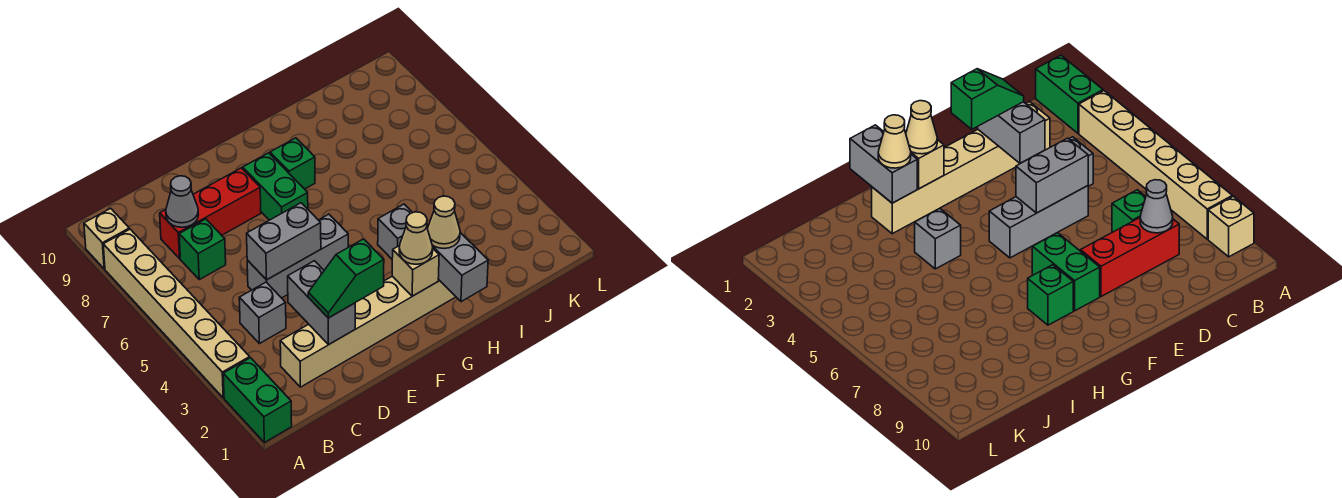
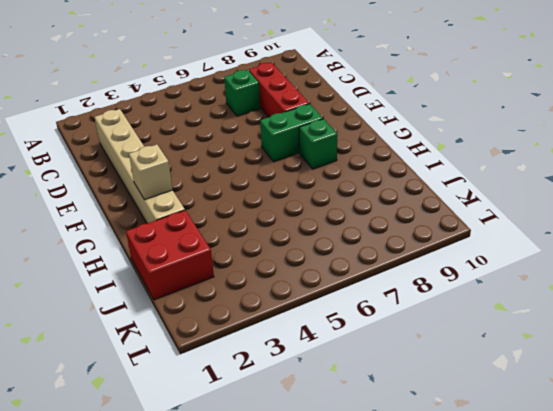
red 2x2 brick [126,210,214,300] -> none
none -> green 1x2 brick [223,358,292,442]
none -> tan 1x6 brick [103,229,250,398]
none -> tan 1x1 brick [84,208,129,269]

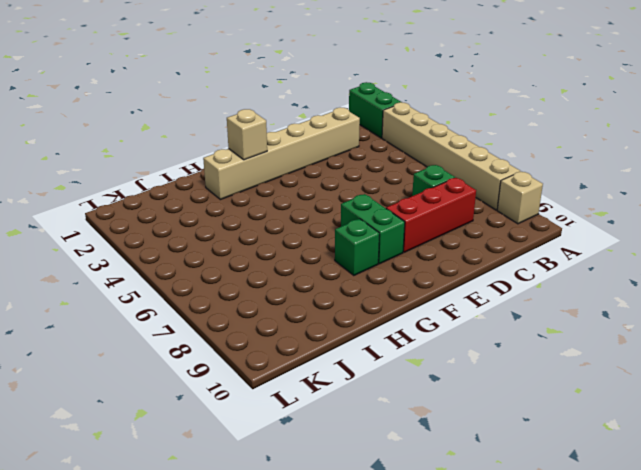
none -> grey 1x1 brick [239,282,286,344]
none -> grey 1x3 brick [247,214,348,298]
none -> grey 1x1 brick [378,204,413,259]

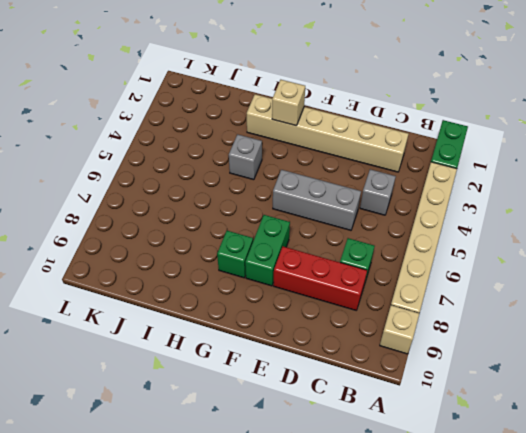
none -> grey 1x1 cone [166,176,199,227]
none -> grey 1x2 brick [288,261,355,345]
none -> grey 1x2 brick [247,203,321,280]

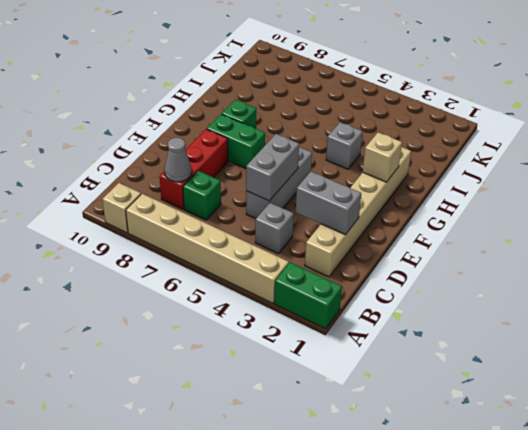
none -> grey 1x2 brick [432,233,488,302]
none -> green 1x2 slope [308,239,384,318]
none -> tan 1x1 cone [399,212,433,264]

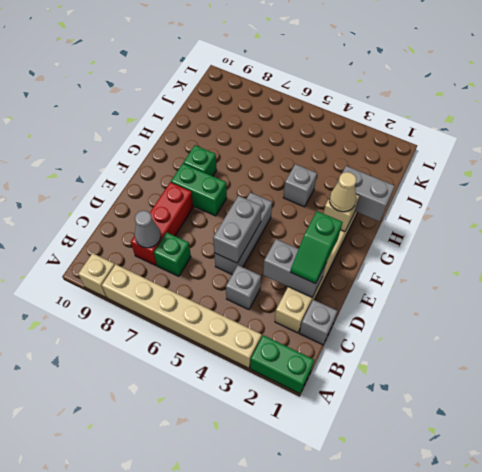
grey 1x1 brick [299,300,337,345] -> none
none -> tan 1x1 cone [428,196,460,248]

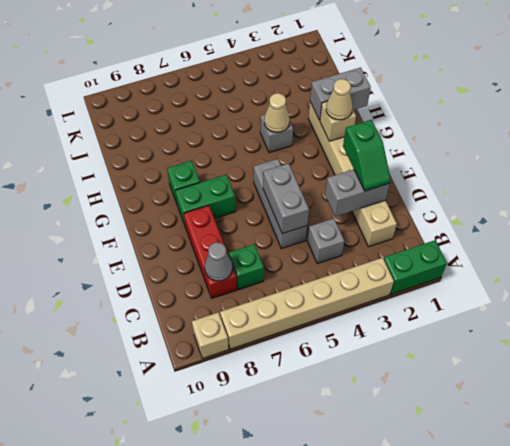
tan 1x1 cone [264,93,290,132] -> tan 1x1 cone moved to [428,196,460,248]

